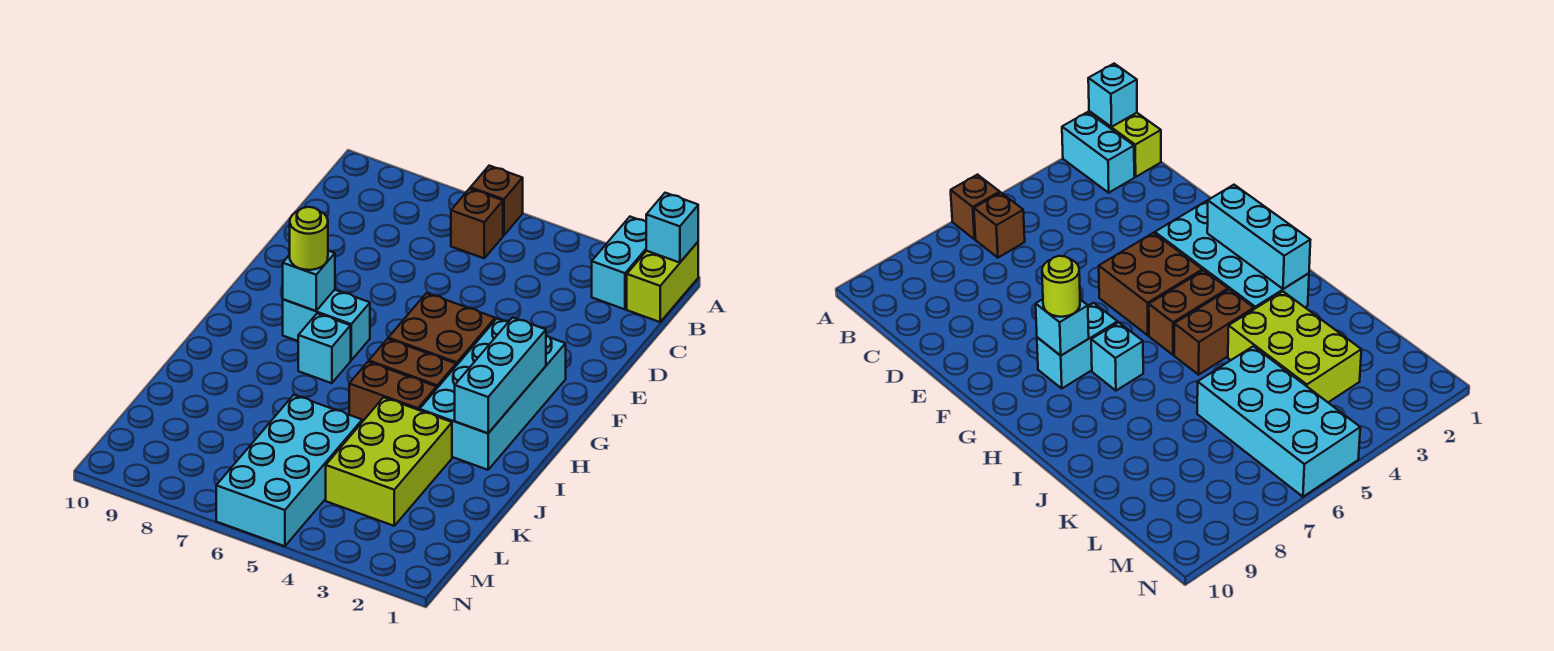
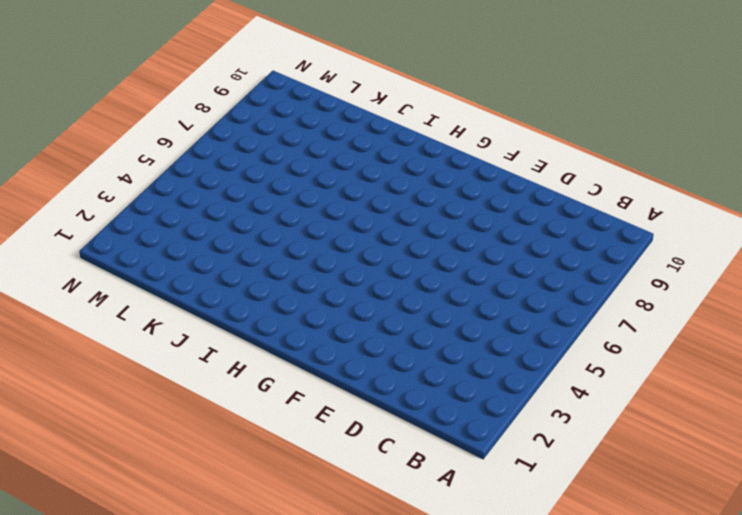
none -> lime 1x2 brick [627,242,698,322]
none -> cyan 1x2 brick [592,217,646,309]
none -> brown 1x1 brick [470,166,523,236]

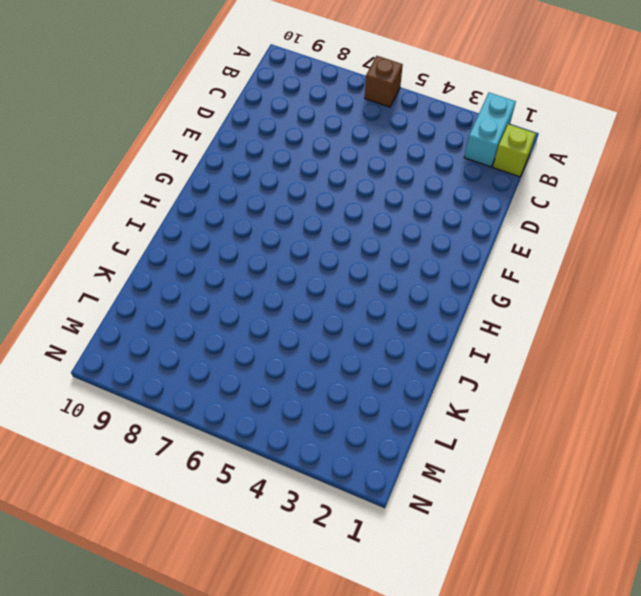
lime 1x1 brick [493,124,536,177] -> lime 1x2 brick [627,242,698,322]
none -> brown 1x1 brick [451,188,503,258]
none -> cyan 2x4 brick [420,319,566,470]
none -> brown 2x2 brick [388,293,495,366]

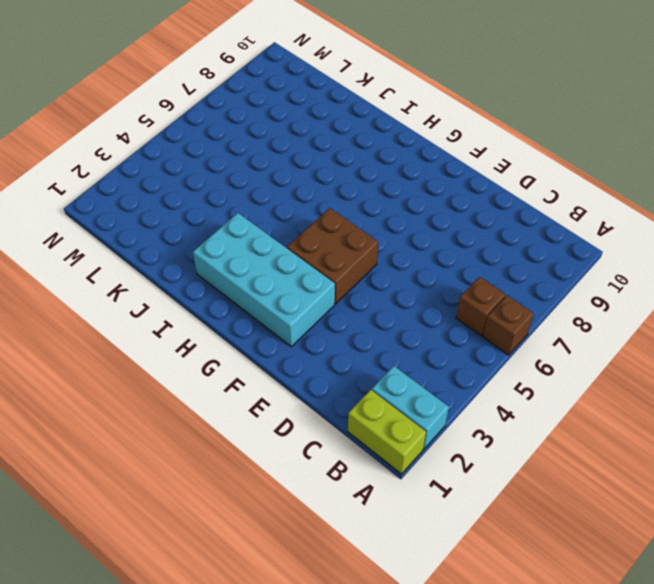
none -> cyan 1x2 brick [283,290,370,360]
none -> brown 1x2 brick [369,339,456,388]
none -> cyan 1x1 brick [298,313,351,383]

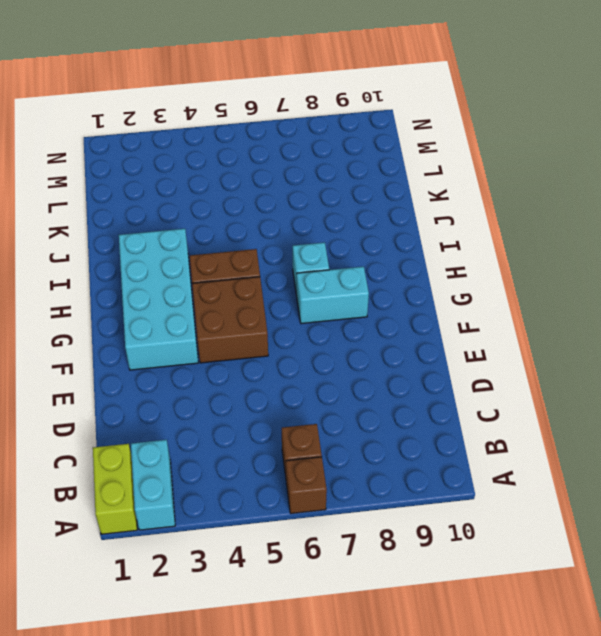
none -> brown 1x2 brick [349,362,437,422]
none -> lime 2x3 brick [326,397,452,526]
none -> cyan 2x4 brick [216,395,362,546]

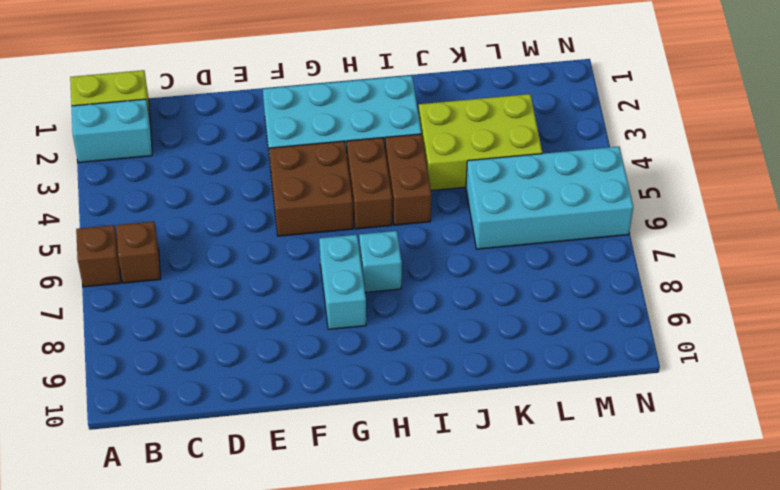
none -> cyan 1x1 brick [646,193,698,263]
none -> cyan 1x3 brick [455,317,546,433]
none -> cyan 1x1 brick [283,251,335,311]

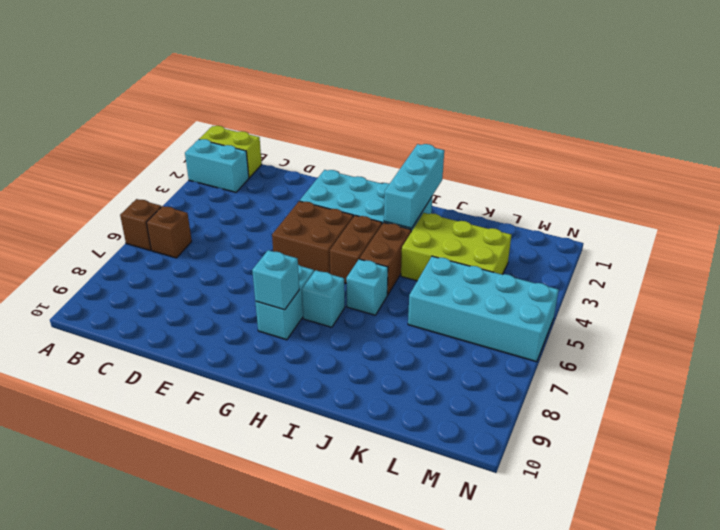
cyan 1x3 brick [384,144,444,228] -> cyan 1x3 brick turned to [455,317,546,433]
cyan 1x1 brick [346,259,388,315] -> cyan 1x1 brick moved to [646,193,698,263]
none -> lime 1x1 round brick [290,207,328,270]

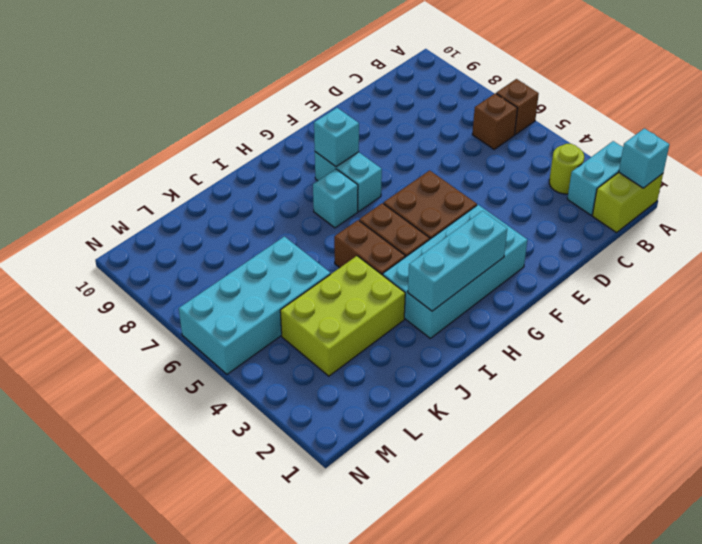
lime 1x1 round brick [549,144,584,194] -> lime 1x1 round brick moved to [290,207,328,270]

